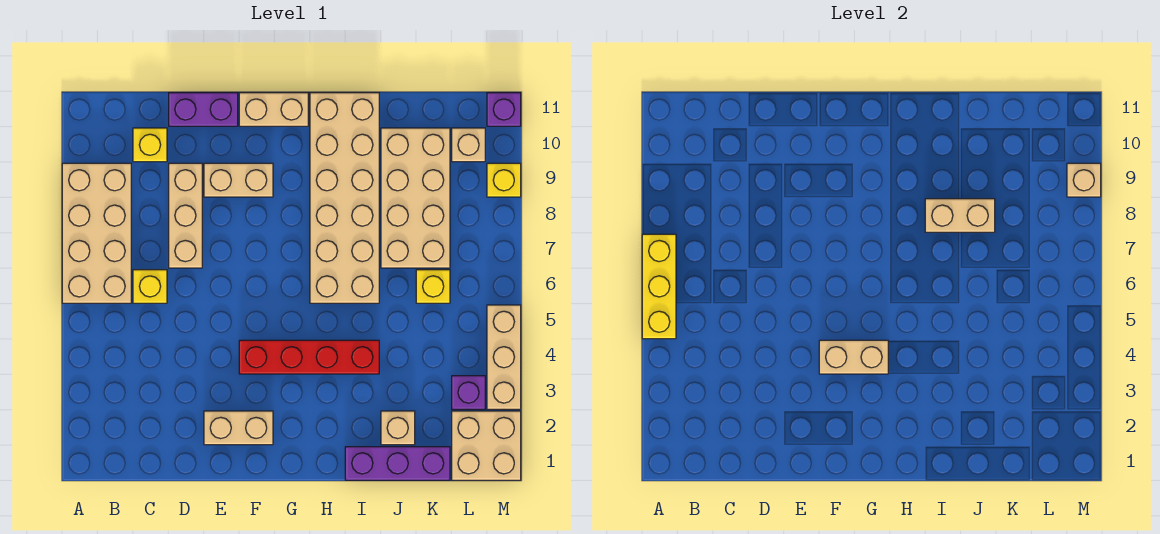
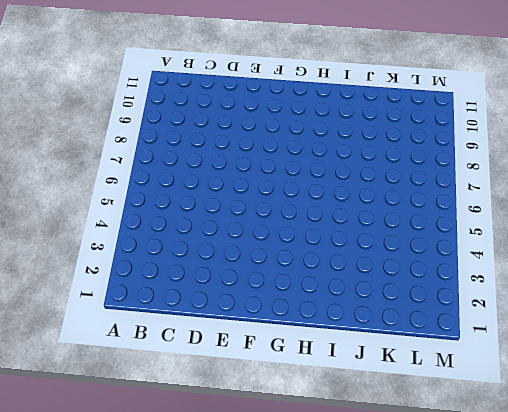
none -> tan 2x4 brick [62,163,131,303]
none -> yellow 1x1 brick [133,270,167,303]
none -> yellow 1x1 brick [133,128,167,162]

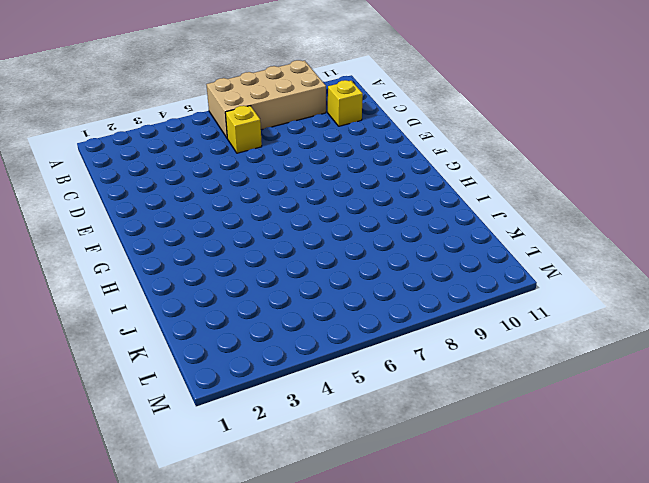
none -> tan 1x3 brick [169,163,202,268]
none -> purple 1x2 brick [169,93,238,126]
none -> tan 1x2 brick [204,411,273,445]

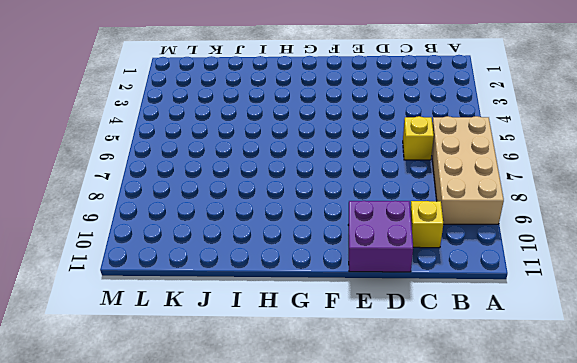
purple 2x2 brick [348,201,413,272] -> purple 1x2 brick [169,93,238,126]
none -> tan 1x3 brick [169,163,202,268]
none -> tan 1x2 brick [204,411,273,445]
none -> tan 1x2 brick [204,163,273,197]

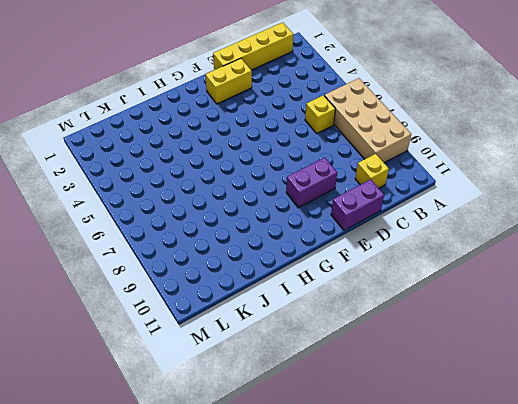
yellow 1x4 brick [213,22,293,70] -> none
yellow 1x2 brick [205,58,252,104] -> tan 1x2 brick [204,411,273,445]
purple 1x2 brick [286,158,337,208] -> tan 1x2 brick [204,163,273,197]
none -> tan 1x3 brick [169,163,202,268]
none -> red 1x4 brick [239,340,379,374]
none -> tan 1x2 brick [239,93,308,126]

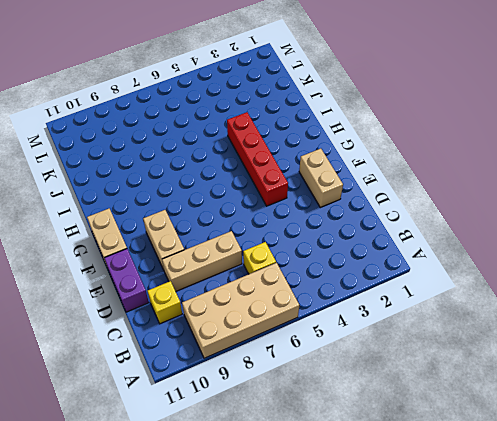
none -> tan 2x6 brick [310,93,379,303]
none -> purple 1x3 brick [345,447,450,480]
none -> tan 1x1 brick [381,411,415,445]

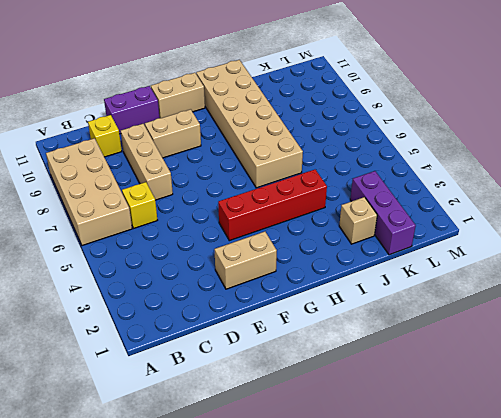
purple 1x3 brick [350,171,416,255] -> purple 1x3 brick turned to [345,447,450,480]
none -> tan 2x4 brick [381,128,450,268]
none -> yellow 1x1 brick [416,270,450,303]
none -> tan 2x2 brick [452,411,521,480]

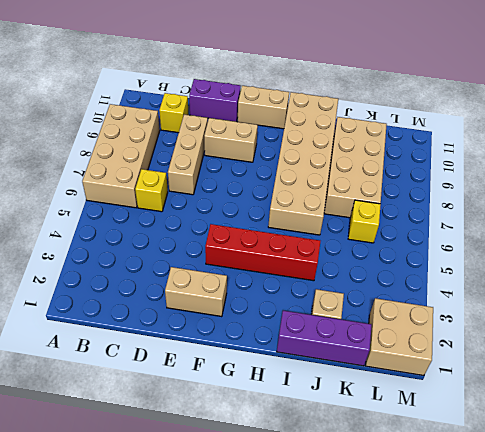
none -> purple 1x1 brick [452,376,485,409]
none -> tan 1x1 brick [452,128,485,162]
none -> tan 1x3 brick [487,305,521,409]

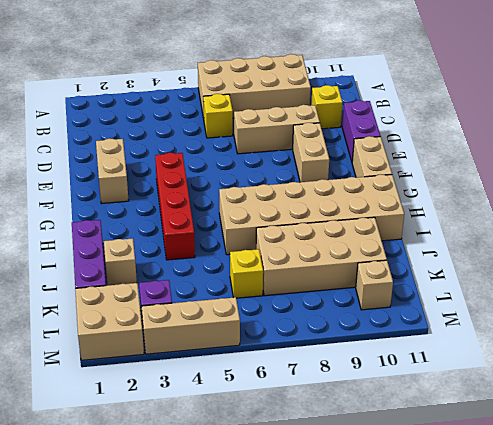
none -> yellow 1x1 brick [487,163,521,197]
none -> purple 1x1 brick [487,93,521,126]
none -> yellow 1x3 brick [642,234,676,339]

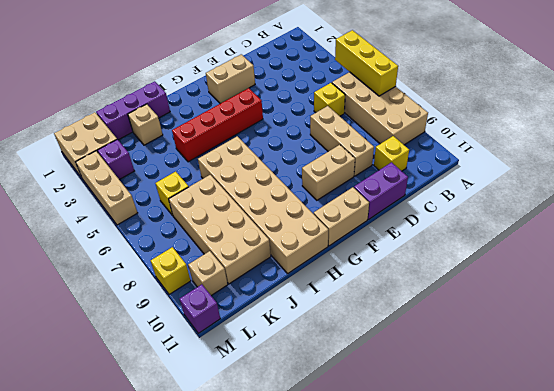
none -> tan 1x2 brick [819,340,888,374]
none -> tan 1x2 brick [925,199,995,232]
none -> tan 1x1 brick [1067,163,1101,197]

